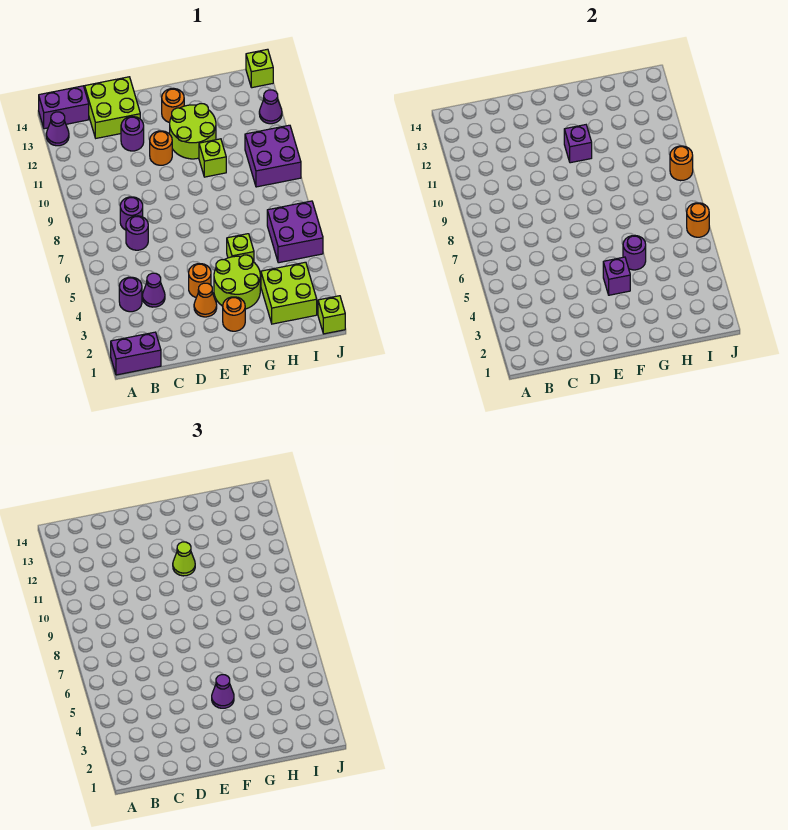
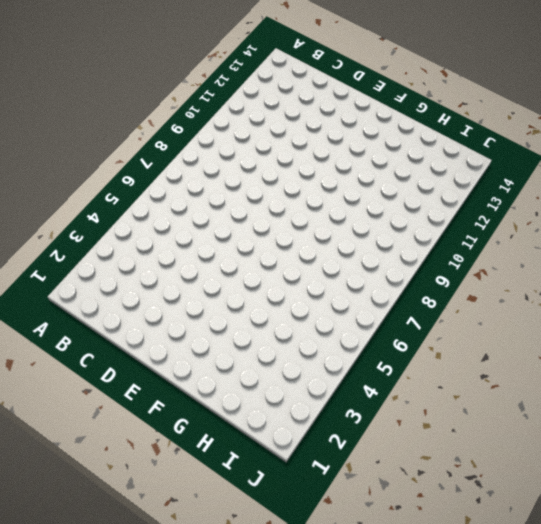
none -> purple 1x2 brick [111,332,161,375]
none -> purple 1x1 cone [46,112,69,146]
none -> purple 1x2 brick [39,86,89,129]
none -> purple 1x1 round brick [119,277,142,312]

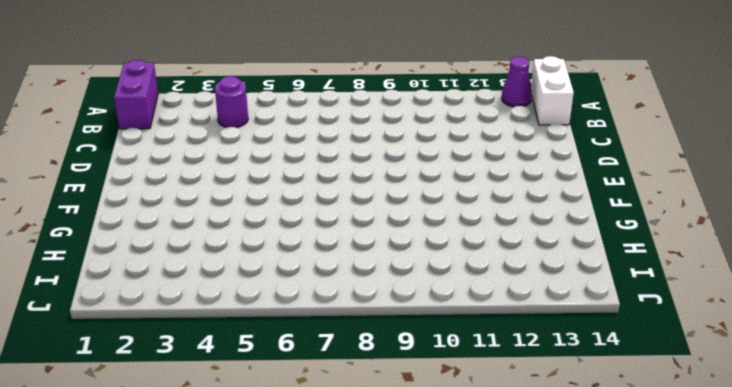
white 1x2 brick [531,56,574,125] -> purple 1x2 brick [39,86,89,129]
none -> purple 1x1 cone [142,273,165,307]
none -> purple 1x1 round brick [126,216,148,250]
none -> purple 1x1 round brick [120,197,143,230]
none -> lime 2x2 brick [85,77,140,138]

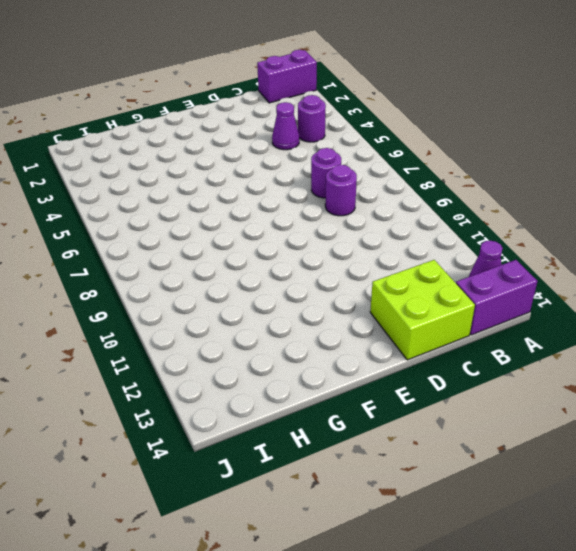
none -> purple 1x1 round brick [121,117,144,151]
none -> orange 1x1 cone [194,283,217,317]
none -> orange 1x1 round brick [189,264,211,297]
none -> orange 1x1 round brick [150,131,172,165]

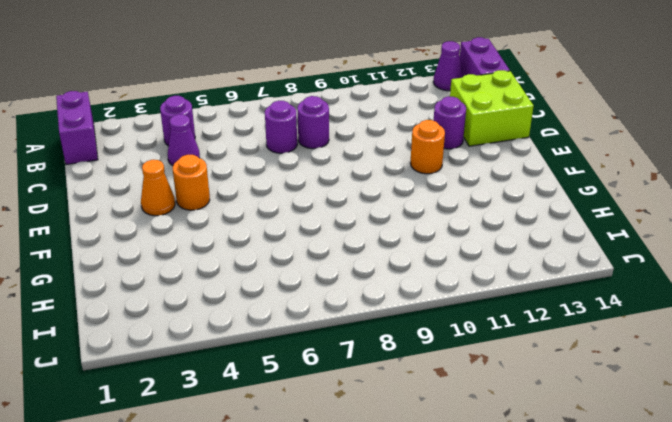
none -> orange 1x1 round brick [223,297,245,331]
none -> lime 2x2 round brick [214,255,260,309]
none -> lime 2x2 round brick [170,104,216,159]
none -> orange 1x1 round brick [162,88,184,122]

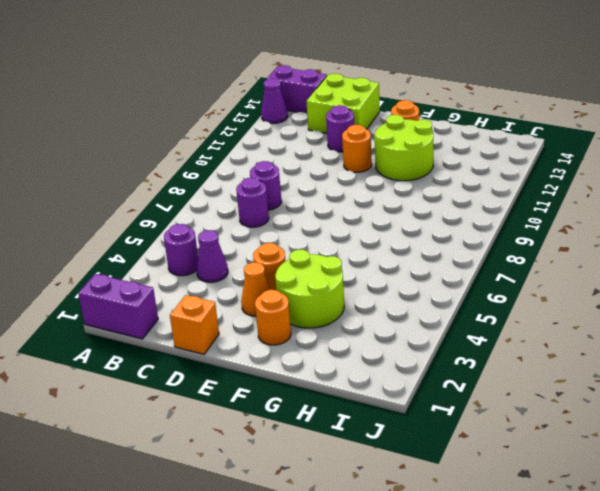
orange 1x1 brick [170,295,219,354] -> none
none -> lime 1x1 brick [227,234,254,262]
none -> lime 1x1 brick [199,139,226,177]
none -> lime 2x2 brick [261,262,317,324]
none -> purple 2x2 brick [267,201,323,263]

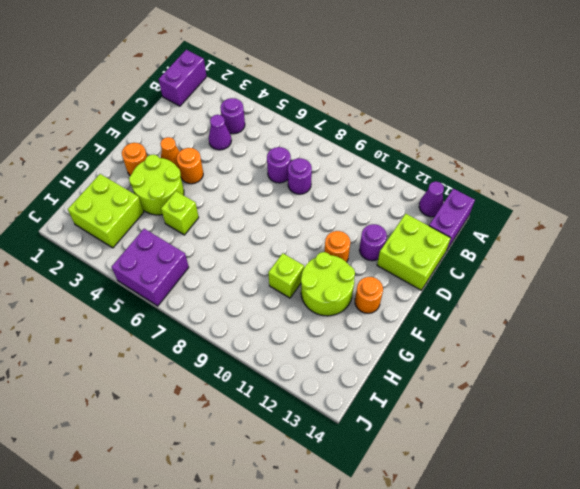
none -> purple 2x2 brick [245,125,301,187]
none -> lime 1x1 brick [318,296,345,334]
none -> purple 1x1 cone [259,90,282,124]
none -> lime 1x1 brick [246,49,273,88]

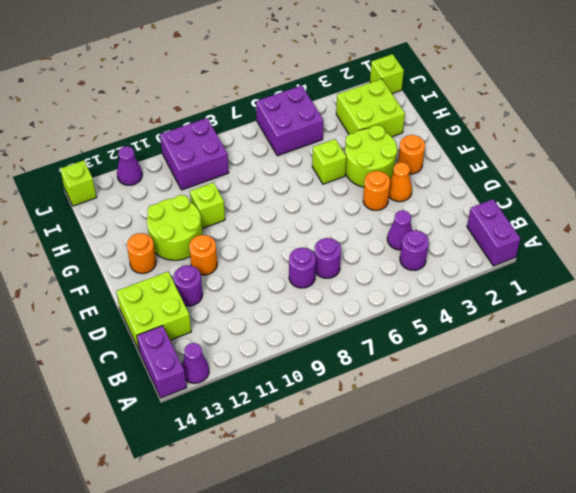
none -> purple 1x1 brick [603,257,630,295]
none -> purple 1x1 brick [564,125,592,163]
none -> purple 1x1 round brick [623,236,646,270]
none -> orange 1x1 round brick [687,203,709,237]

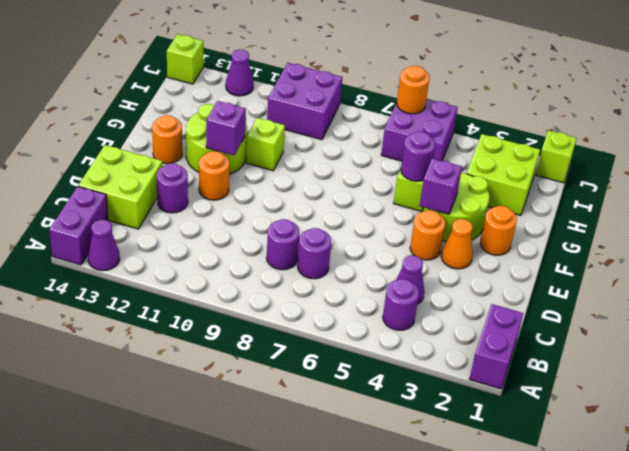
none -> orange 1x1 round brick [670,146,693,181]
none -> purple 1x1 cone [212,675,234,708]
none -> lime 1x1 cone [173,542,195,576]

